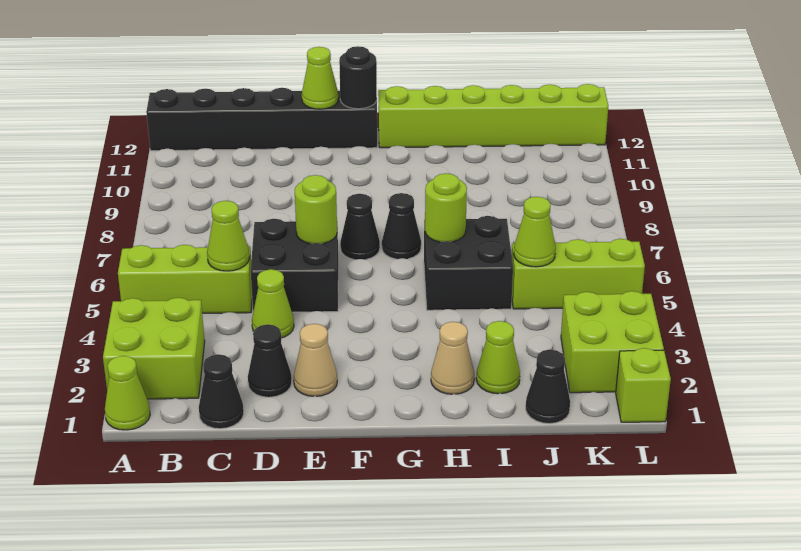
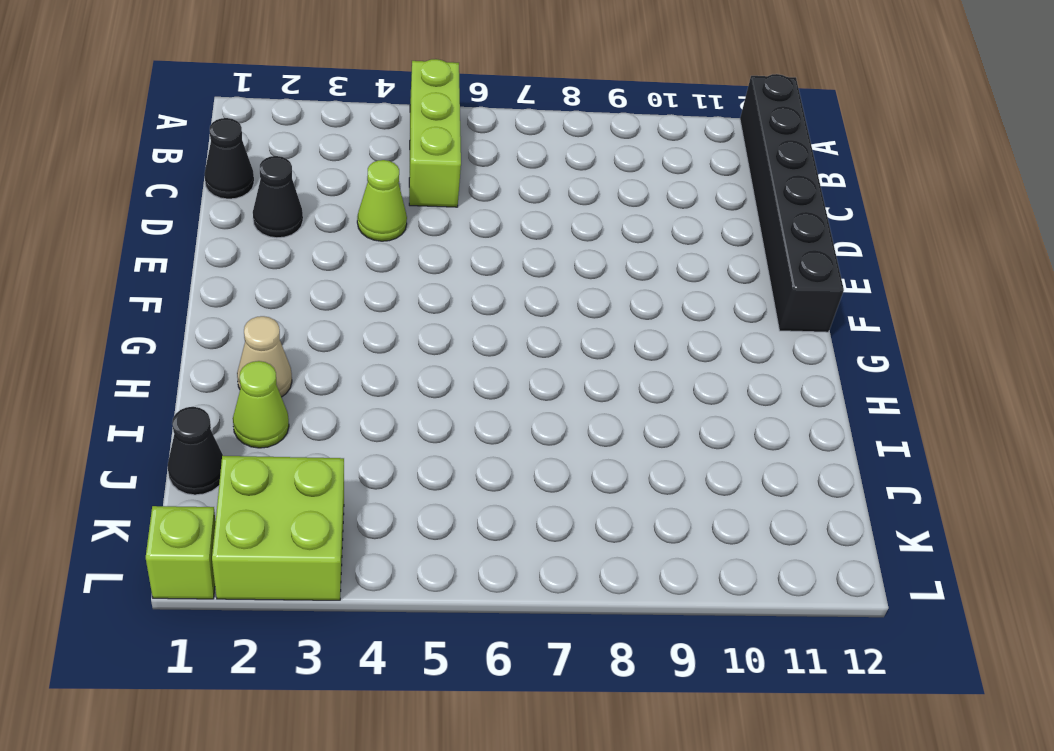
none -> lime 1x1 cone [105,356,150,430]
none -> lime 2x2 brick [103,298,205,399]
none -> black 2x2 brick [251,219,338,312]

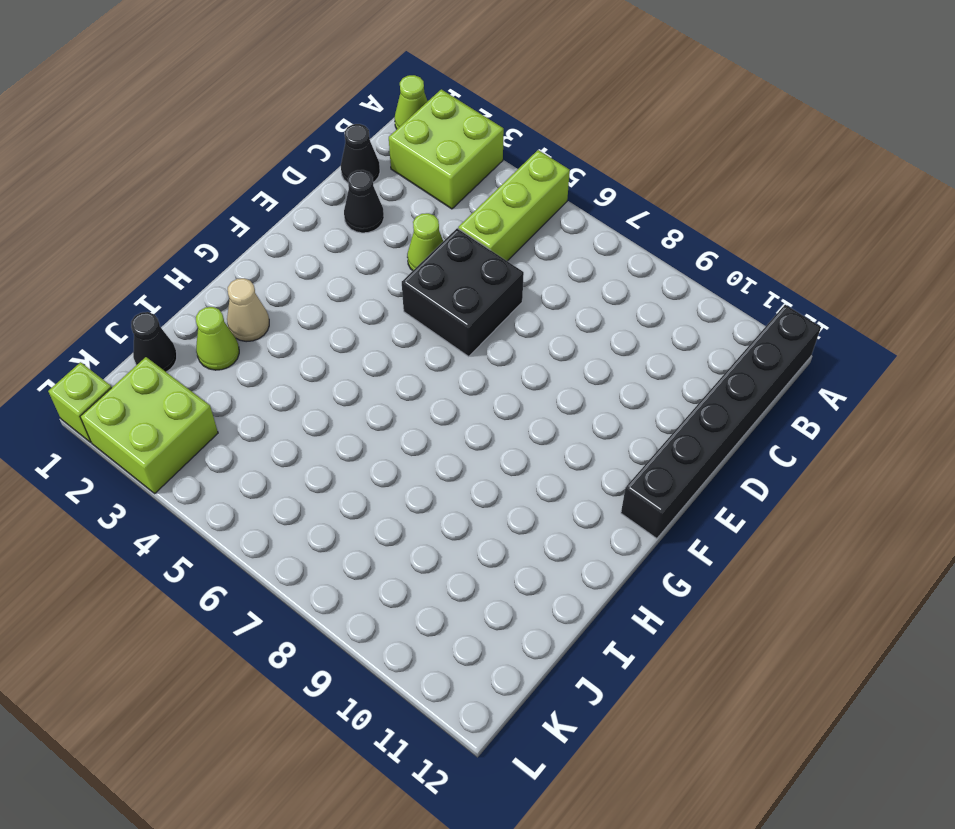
none -> tan 1x1 cone [294,324,337,396]
none -> black 1x1 cone [340,194,380,260]
none -> black 1x1 cone [382,193,421,259]

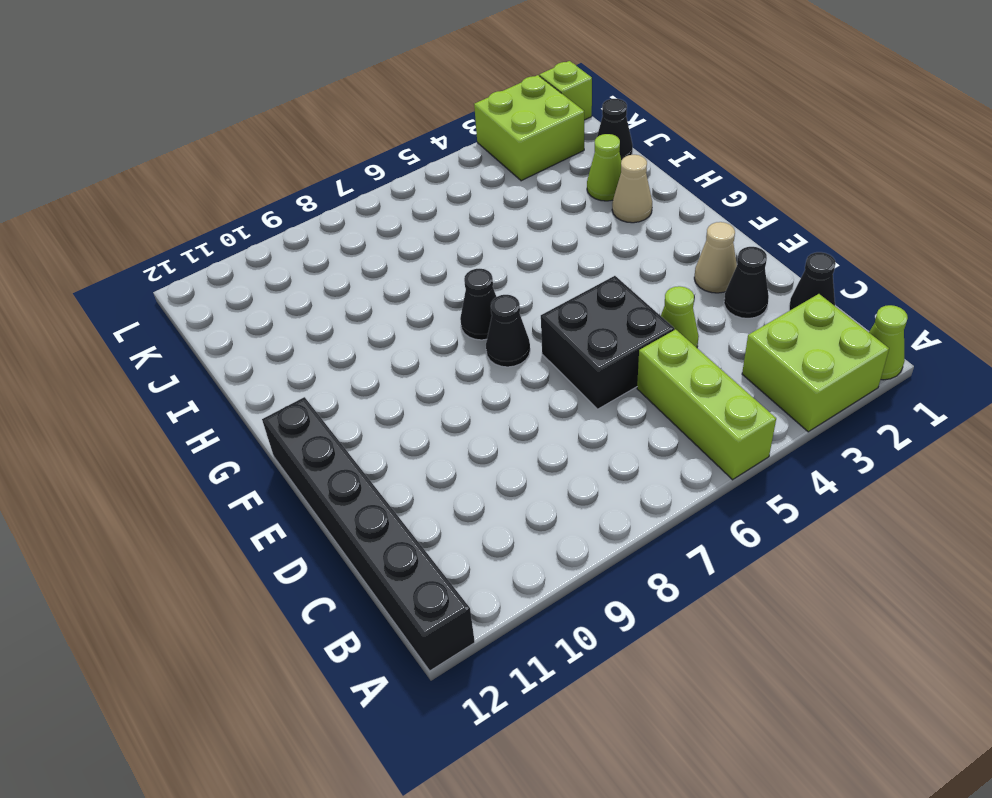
none -> lime 1x6 brick [378,84,608,148]
none -> black 2x2 brick [424,216,513,310]
none -> lime 1x3 brick [512,239,645,309]

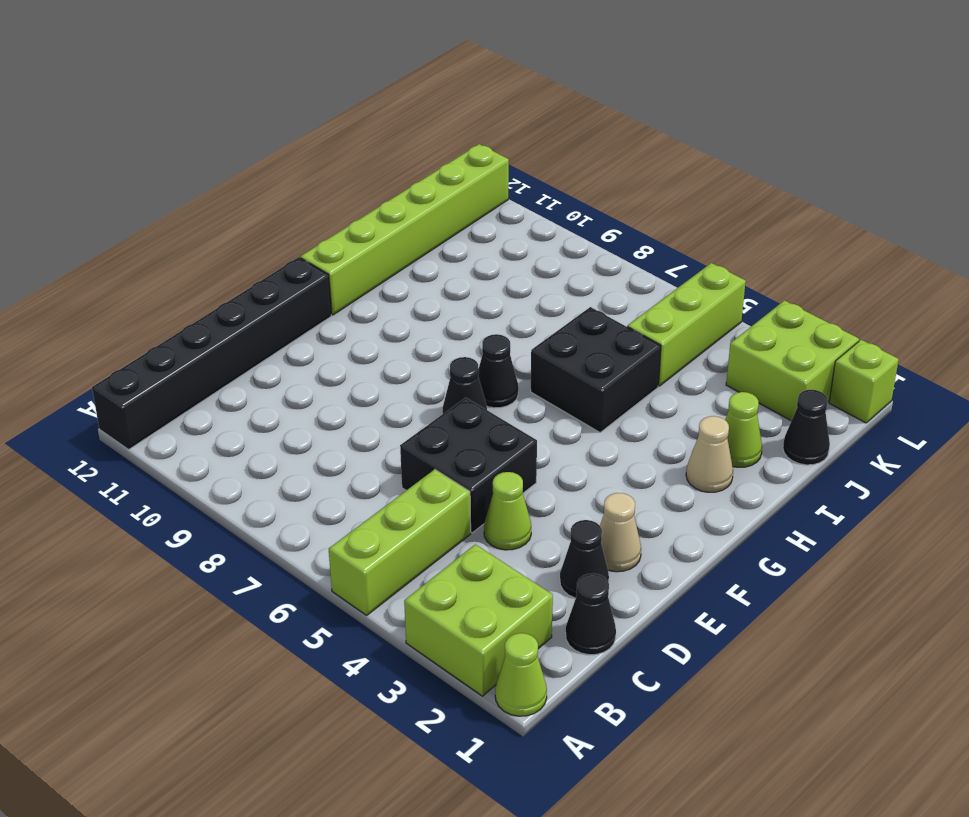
none -> lime 1x1 cone [207,201,249,271]
none -> lime 1x1 round brick [295,175,337,244]
none -> lime 1x1 cone [302,47,338,109]

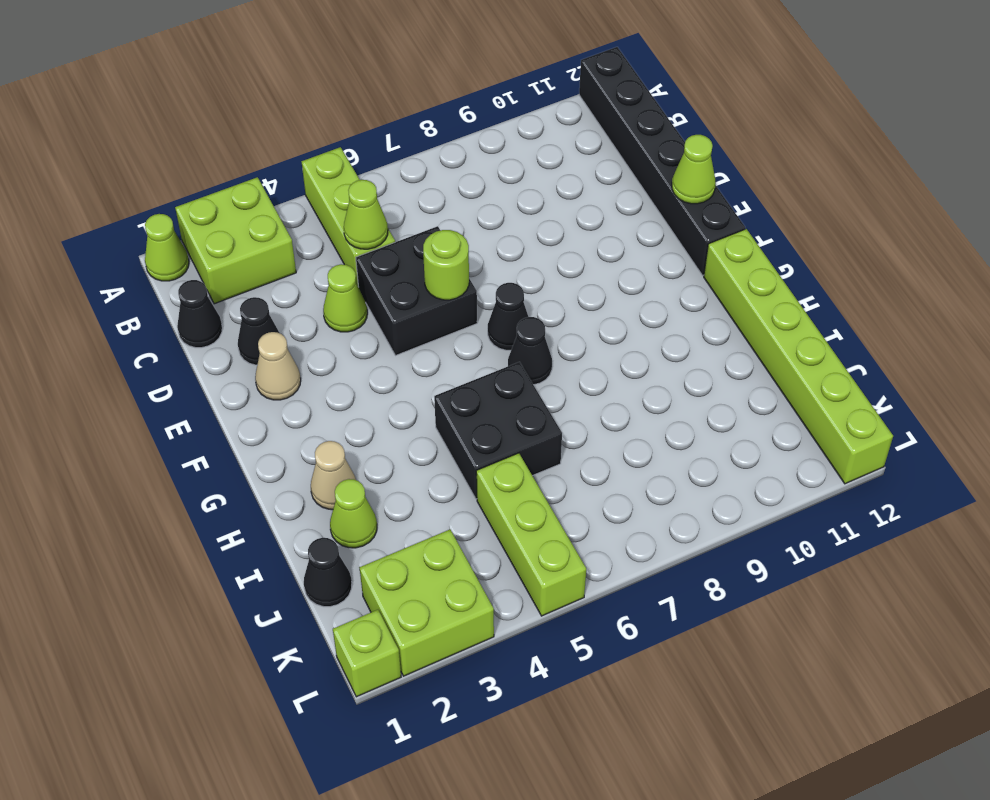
none -> black 1x1 round brick [339,46,377,109]
none -> lime 1x1 round brick [425,173,467,242]
none -> lime 1x1 cone [514,197,556,267]

